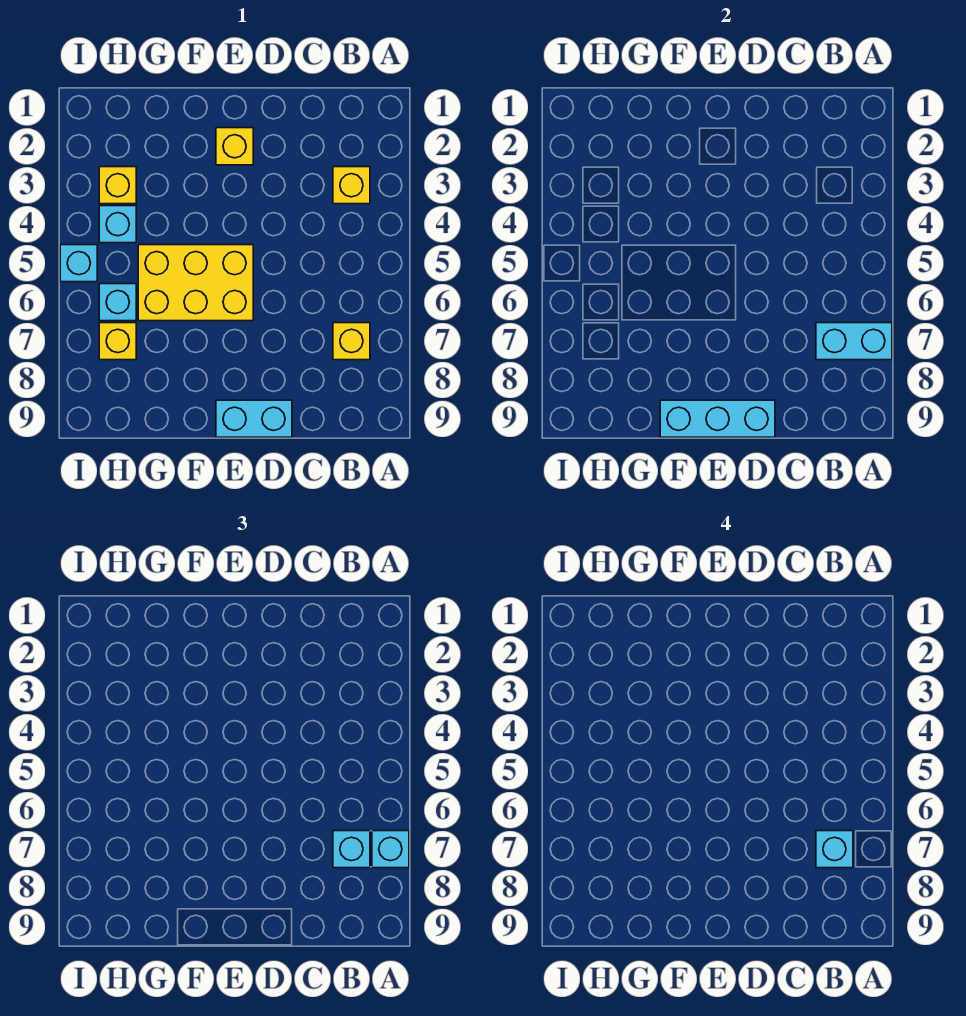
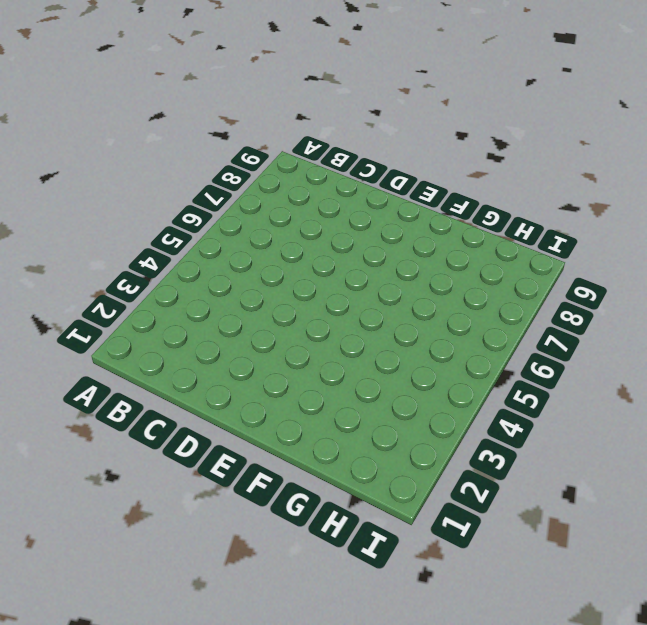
none -> yellow 1x1 brick [333,167,370,204]
none -> yellow 1x1 brick [333,323,370,360]
none -> cyan 1x2 brick [216,400,292,437]

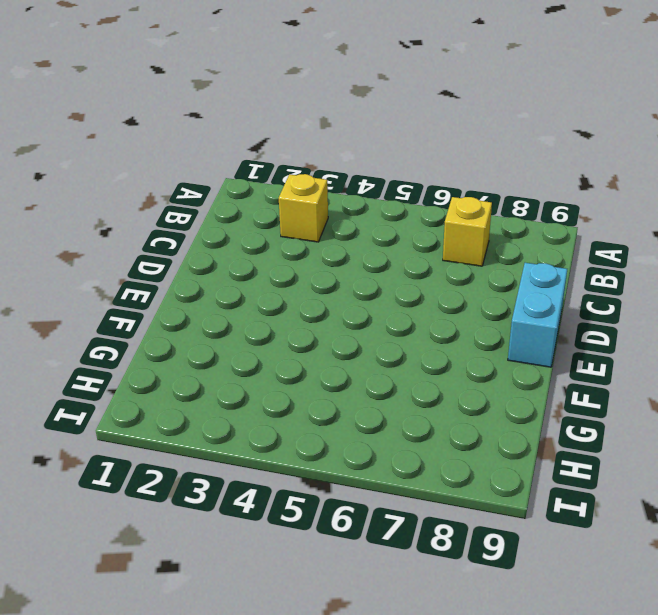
none -> yellow 1x1 brick [216,128,253,165]
none -> yellow 2x3 brick [138,245,253,321]
none -> yellow 1x1 brick [99,167,136,204]

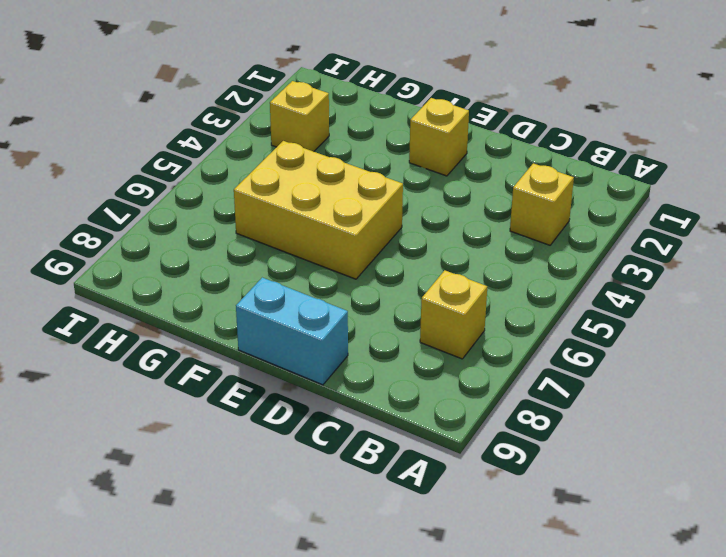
none -> cyan 1x1 brick [99,206,136,243]
none -> cyan 1x1 brick [99,284,136,321]
none -> yellow 1x1 brick [99,323,136,360]

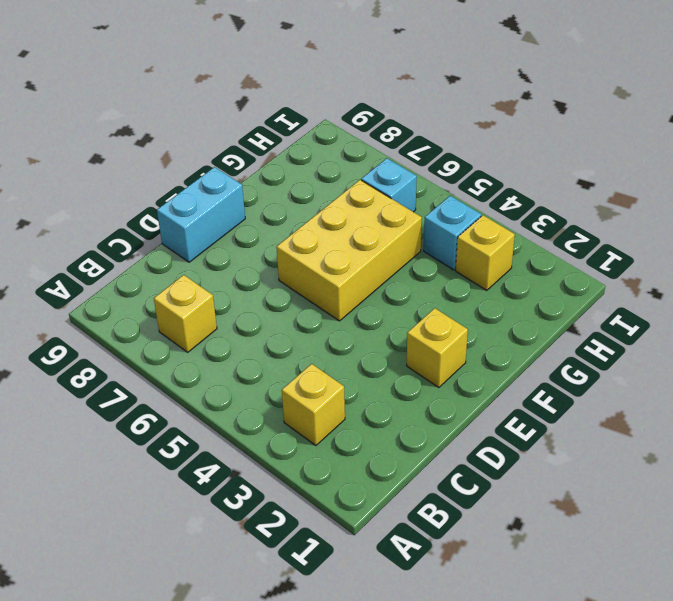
none -> yellow 1x1 brick [99,323,136,360]
none -> cyan 1x1 brick [60,245,97,282]
none -> cyan 1x2 brick [816,323,892,360]

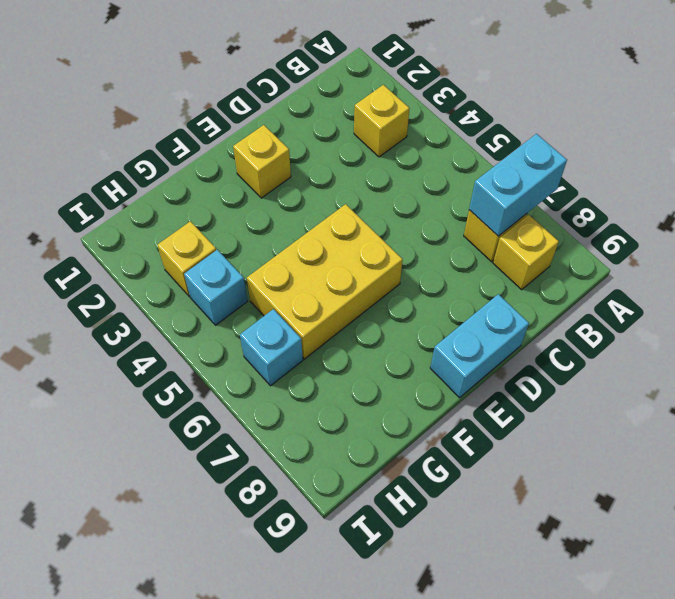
yellow 1x1 brick [493,215,559,290] -> yellow 1x1 brick moved to [99,323,136,360]
none -> cyan 1x1 brick [60,245,97,282]
none -> cyan 1x3 brick [660,400,775,437]
none -> cyan 1x1 brick [372,831,409,868]

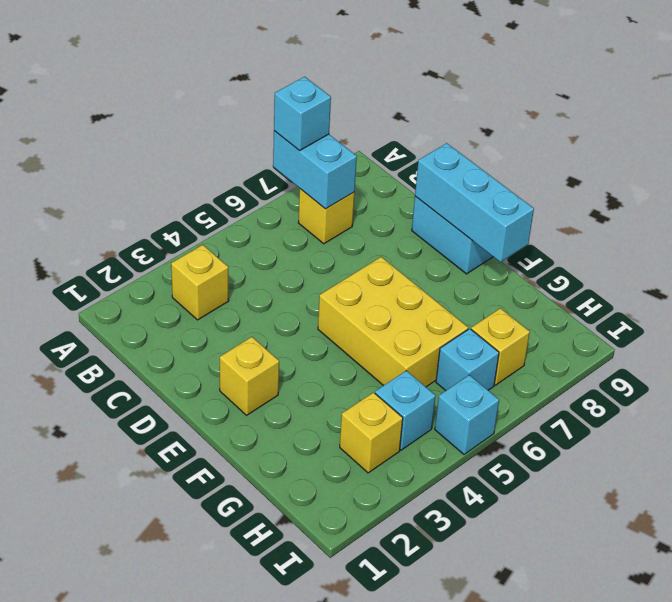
none -> cyan 1x1 brick [333,831,370,868]
none -> cyan 1x1 brick [816,831,853,868]

